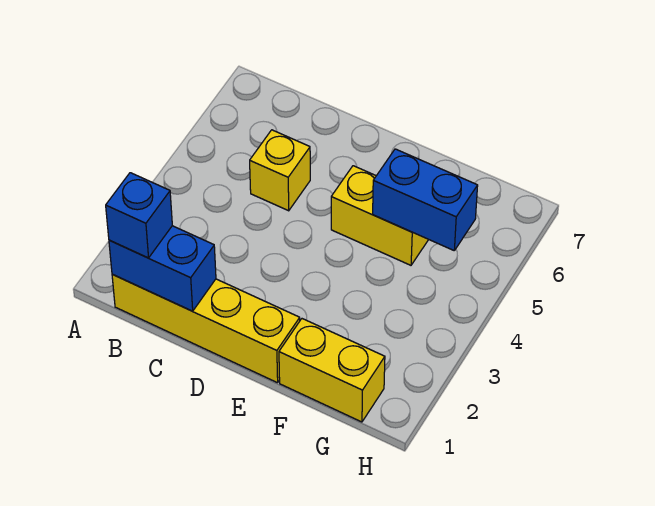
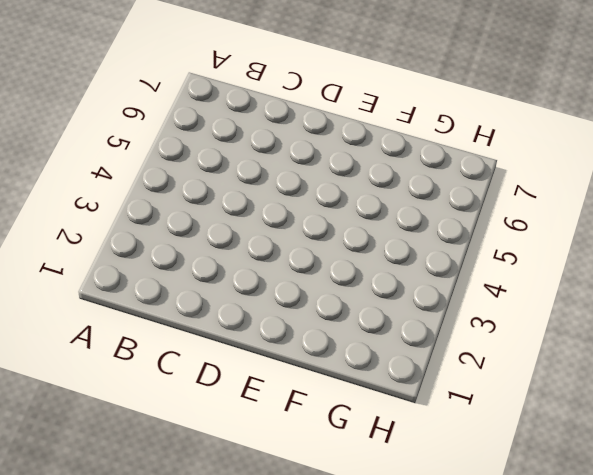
none -> yellow 1x4 brick [112,274,300,383]
none -> yellow 1x1 brick [250,130,310,211]

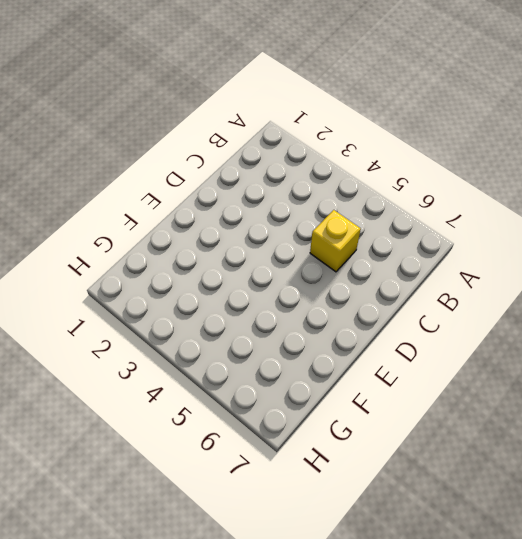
none -> yellow 1x4 brick [112,274,300,383]
none -> yellow 1x2 brick [331,166,428,265]

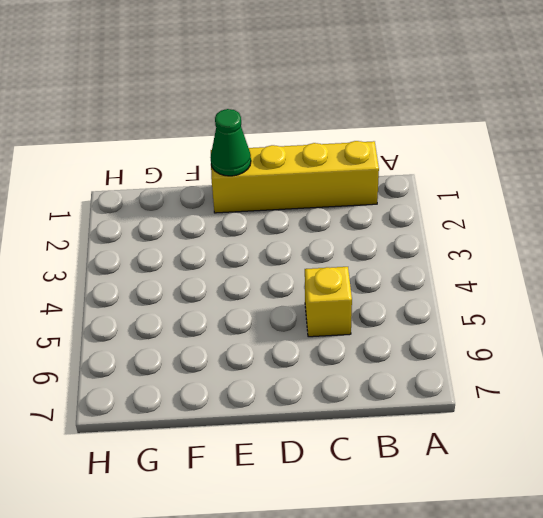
green 1x1 cone [210,109,251,176] -> none
none -> yellow 1x2 brick [331,166,428,265]
none -> yellow 1x2 brick [279,319,385,422]

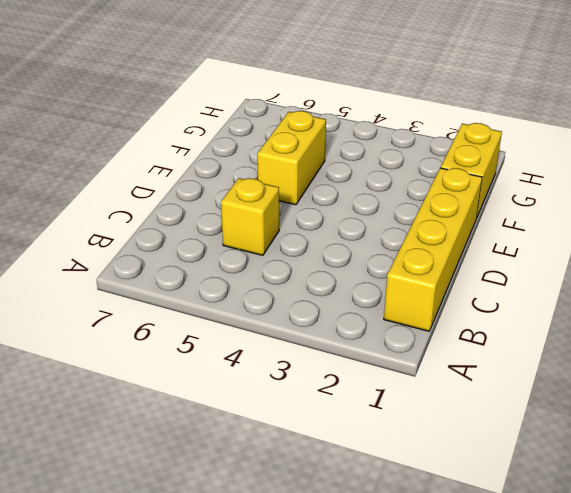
none -> blue 1x2 brick [109,226,216,311]
none -> blue 1x2 brick [373,149,478,250]

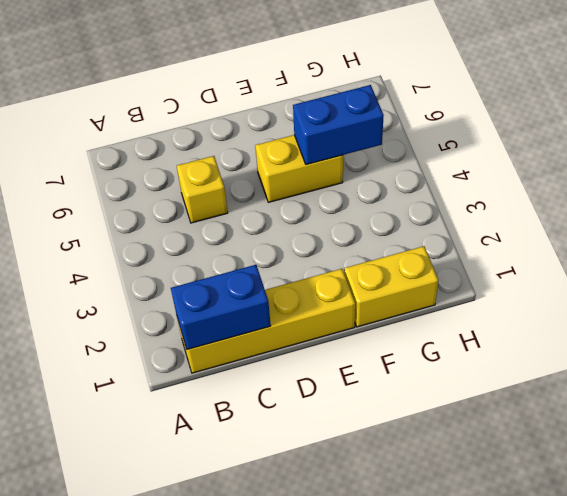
none -> blue 1x1 brick [106,173,172,258]

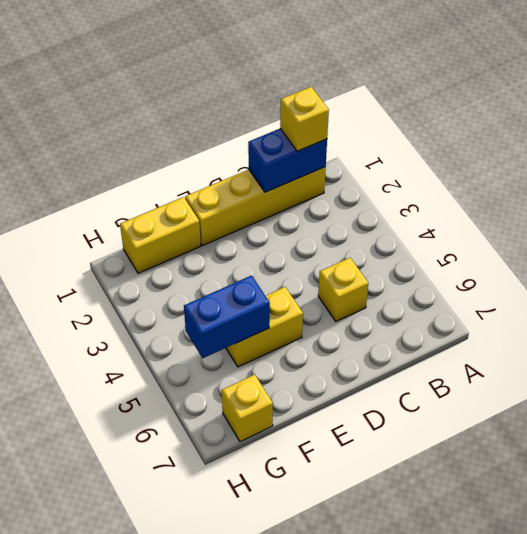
yellow 1x1 brick [280,87,329,151] -> blue 1x1 brick [106,173,172,258]
yellow 1x1 brick [222,374,273,442] -> none

